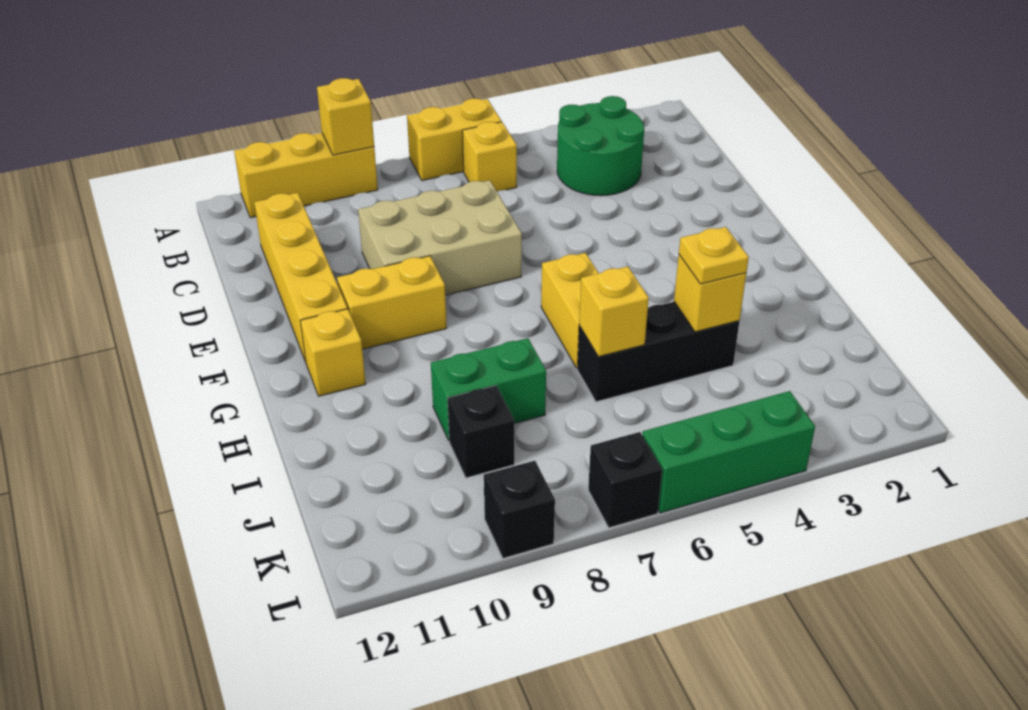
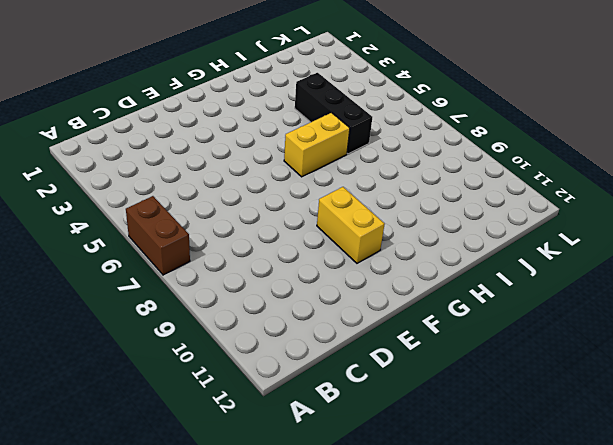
brown 1x2 brick [126,196,190,275] -> yellow 1x2 brick [407,98,501,181]
none -> yellow 1x3 brick [234,133,378,218]
none -> green 2x2 round brick [557,96,644,196]
none -> yellow 1x1 brick [462,122,517,191]

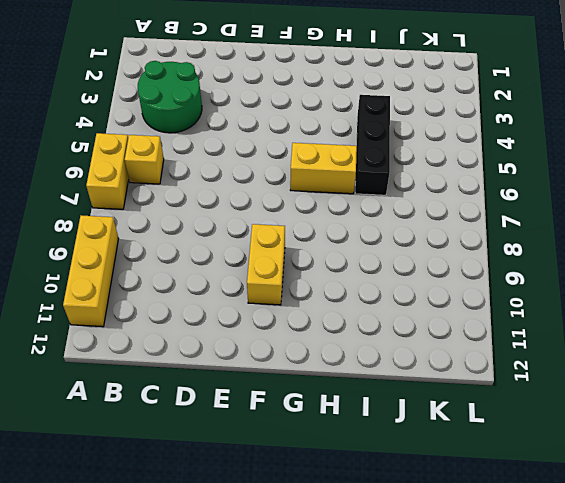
none -> yellow 1x4 brick [254,193,347,362]
none -> tan 2x3 brick [358,180,522,295]
none -> yellow 1x1 brick [300,309,366,396]

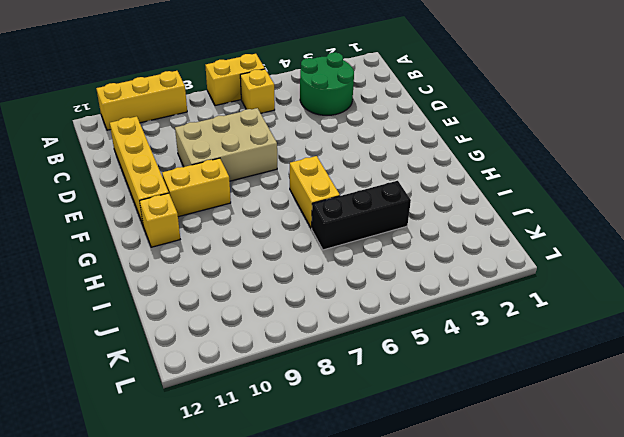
none -> green 1x2 brick [431,338,546,440]
none -> black 1x1 brick [447,385,514,478]
none -> green 1x3 brick [642,391,815,513]

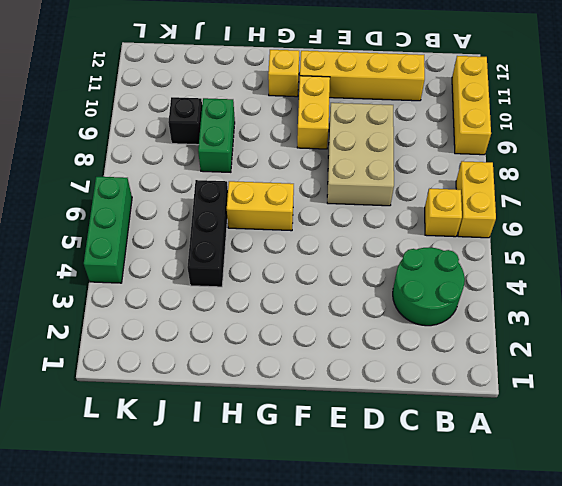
none -> black 1x1 brick [588,432,662,528]
none -> black 1x1 brick [484,461,555,558]
none -> yellow 1x1 brick [317,78,374,155]

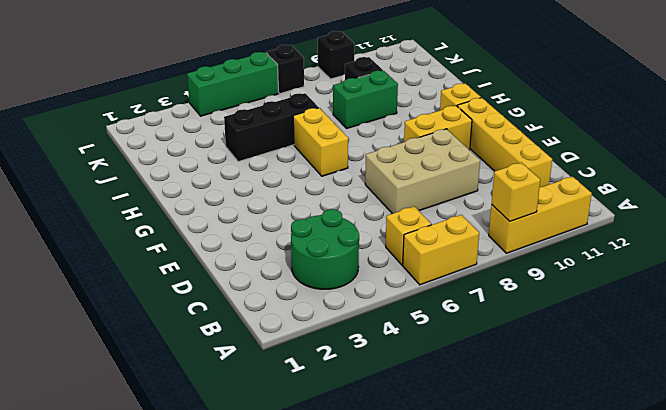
none -> yellow 1x1 brick [674,255,746,332]
none -> yellow 1x1 brick [579,266,649,357]
none -> yellow 1x1 plate [679,227,749,284]

